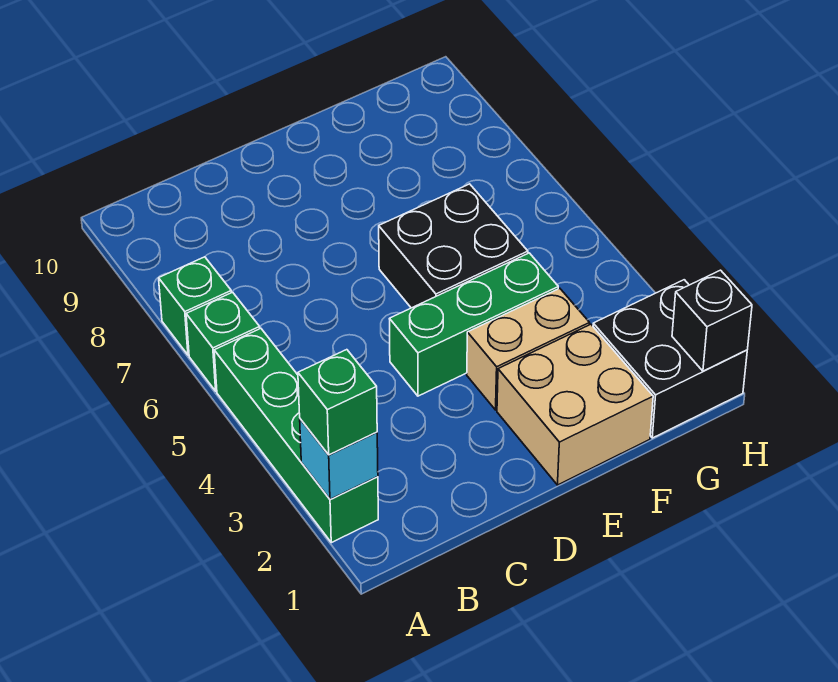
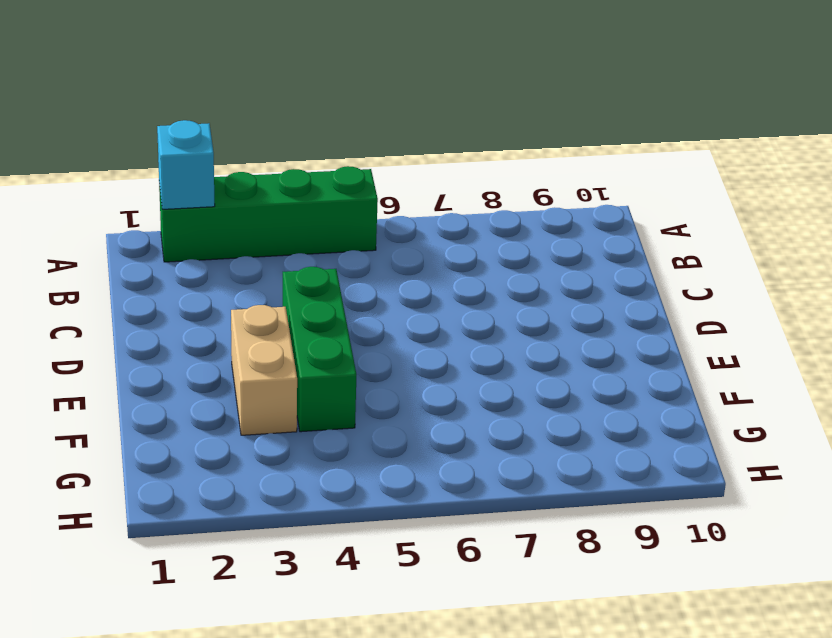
none -> green 1x1 brick [186,292,260,391]
none -> green 1x1 brick [159,257,231,355]

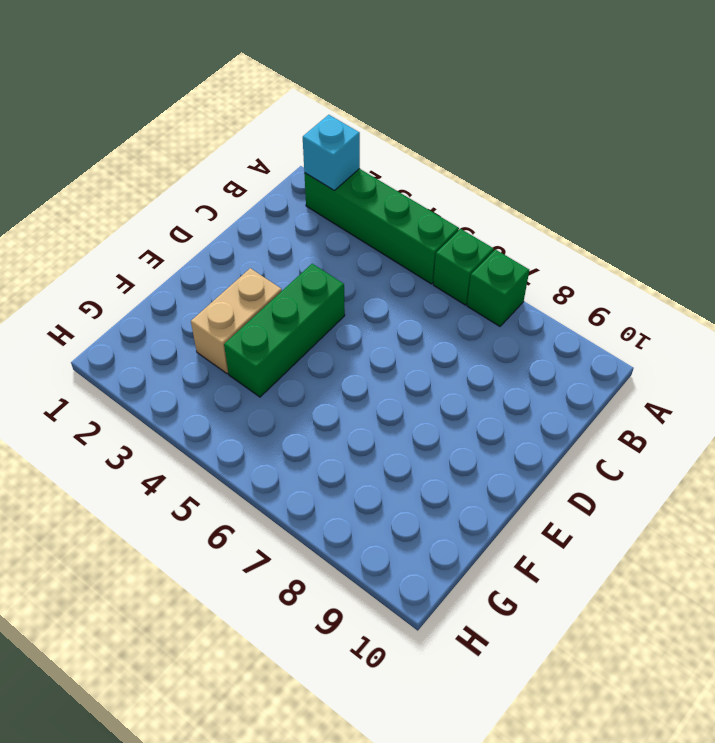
none -> tan 2x2 brick [497,324,653,485]
none -> black 2x2 brick [379,184,528,308]

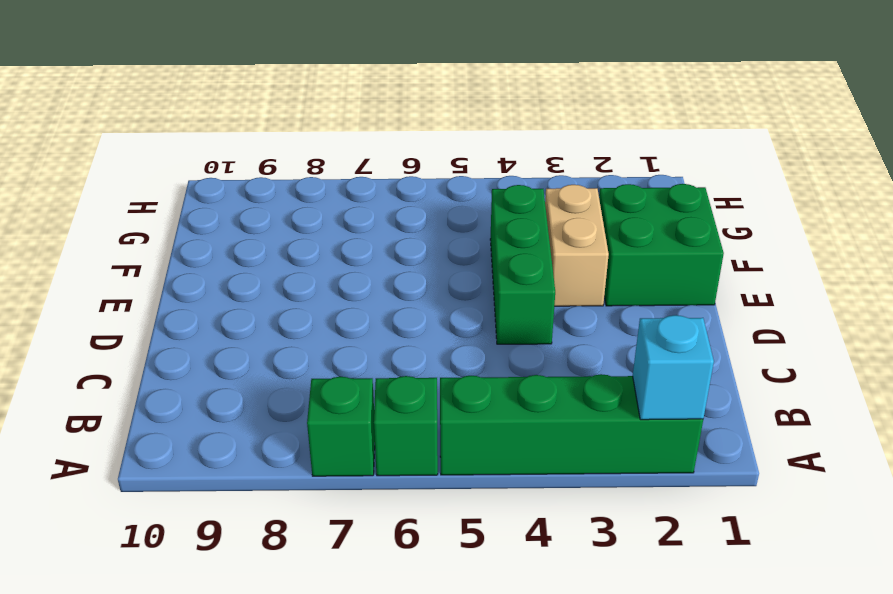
green 2x2 brick [599,184,724,306] -> tan 2x2 brick [497,324,653,485]
none -> black 2x2 brick [379,184,528,308]
none -> black 2x2 brick [593,280,747,438]

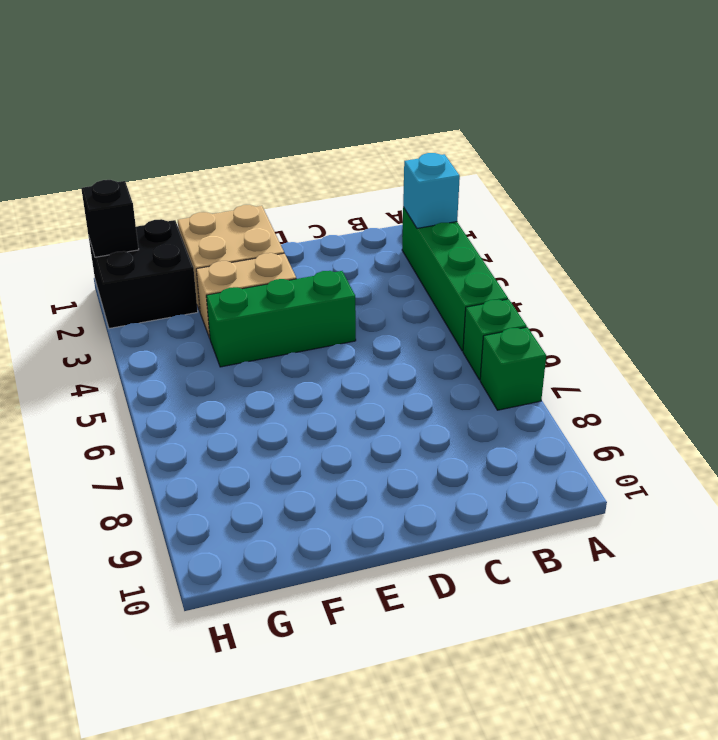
none -> black 2x2 brick [379,184,528,308]
none -> green 1x1 brick [298,350,377,455]

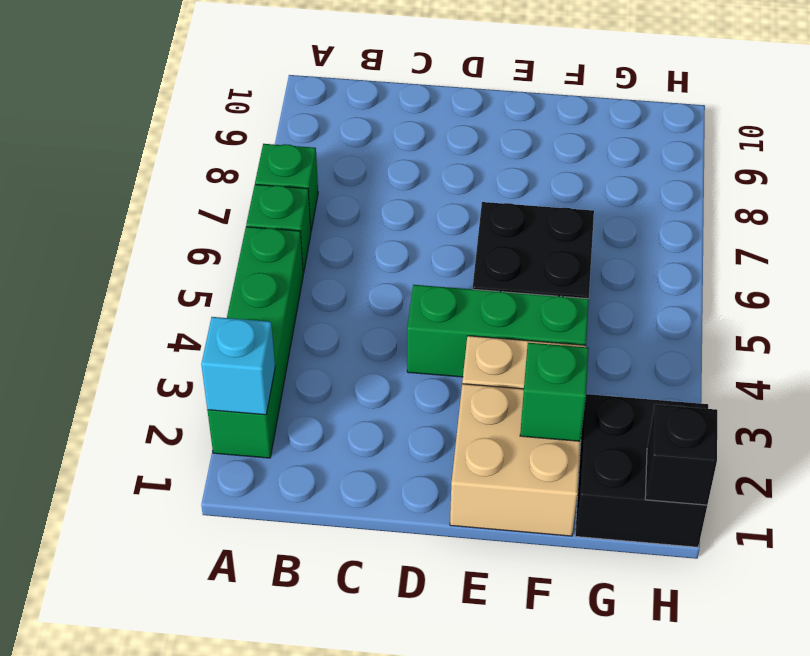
green 1x1 brick [520,343,589,441] -> green 1x1 brick moved to [298,350,377,455]

